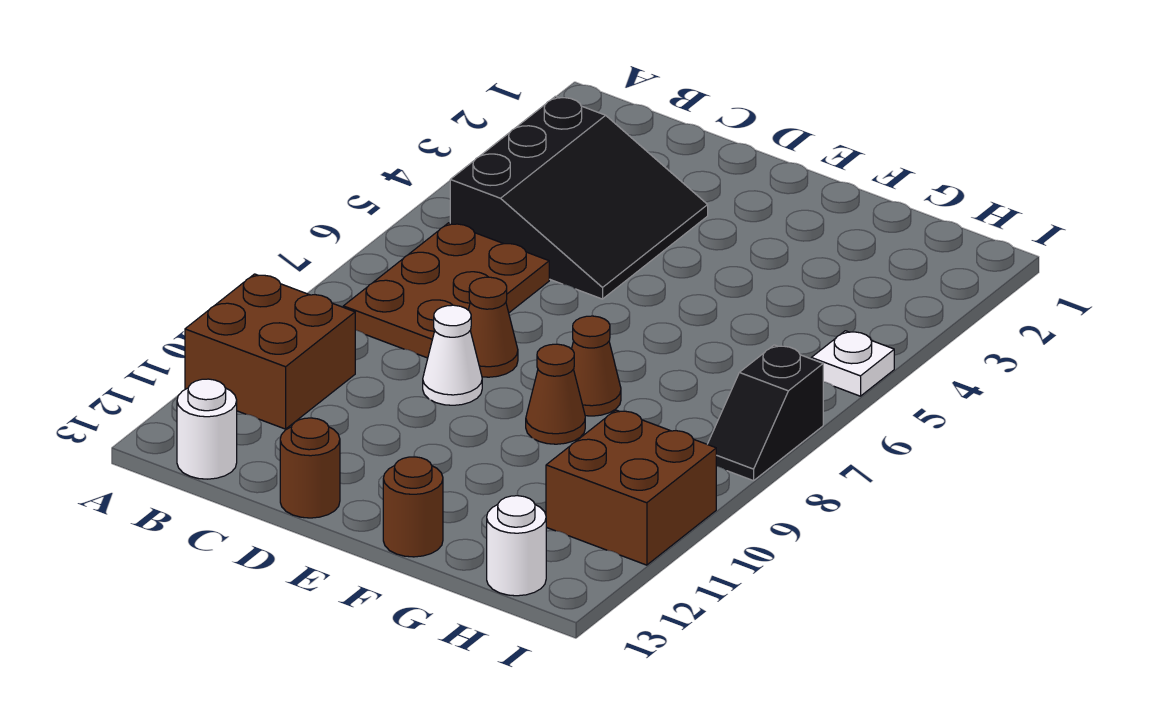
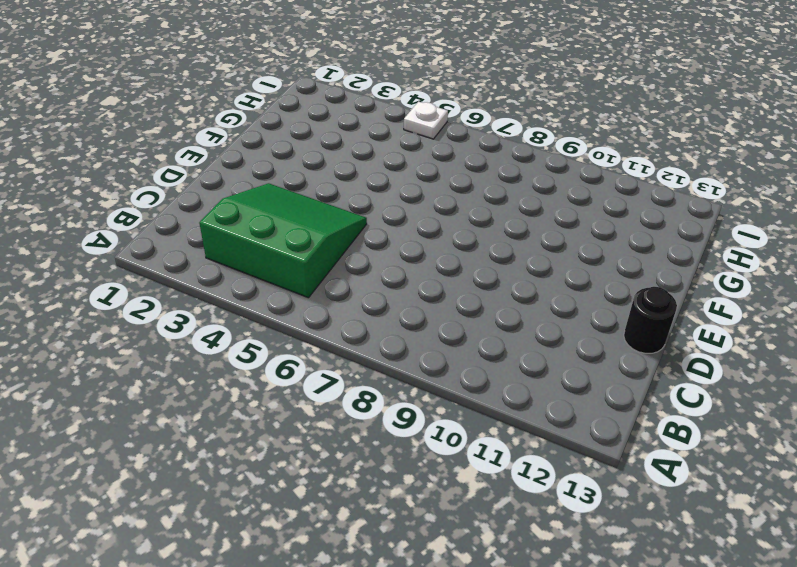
green 3x3 slope [199,183,367,298] -> black 3x3 slope [450,96,708,299]
black 1x1 round brick [624,287,677,353] -> brown 1x1 round brick [280,418,340,518]
none -> brown 2x2 brick [185,274,355,429]
none -> brown 2x3 plate [343,223,549,358]
none -> white 1x1 round brick [177,379,237,479]

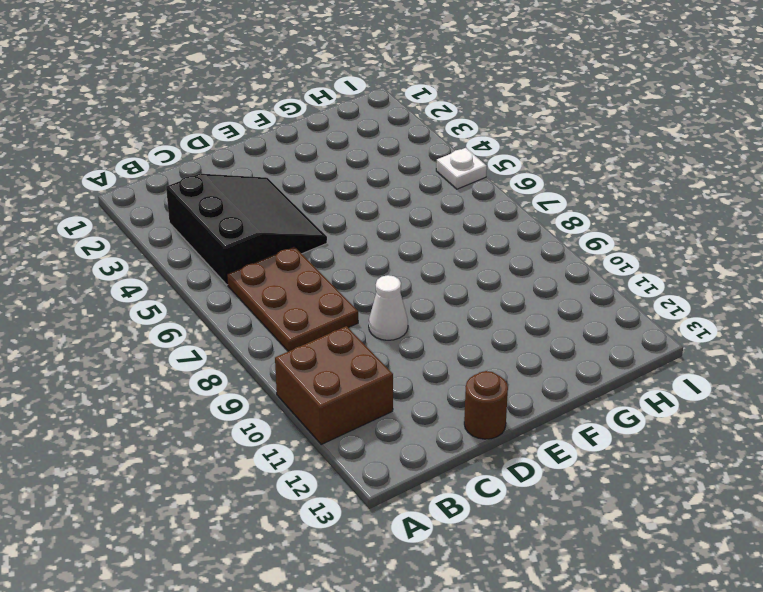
none -> white 1x1 round brick [177,379,237,479]
none -> brown 1x1 cone [469,277,518,377]
none -> brown 1x1 cone [572,316,621,416]

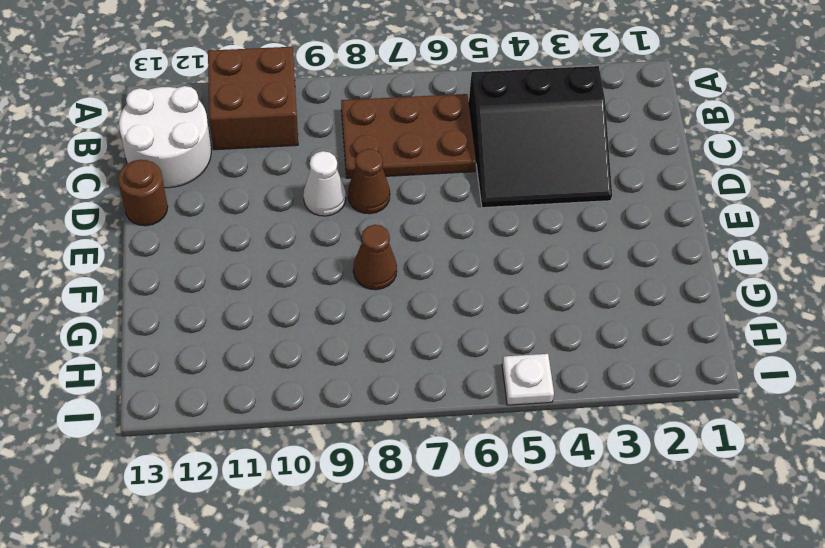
white 2x2 round brick [119,86,211,188] -> white 1x1 round brick [177,379,237,479]
none -> brown 1x1 cone [526,344,585,444]
none -> brown 1x1 round brick [383,457,443,557]
none -> brown 2x2 brick [546,410,716,565]

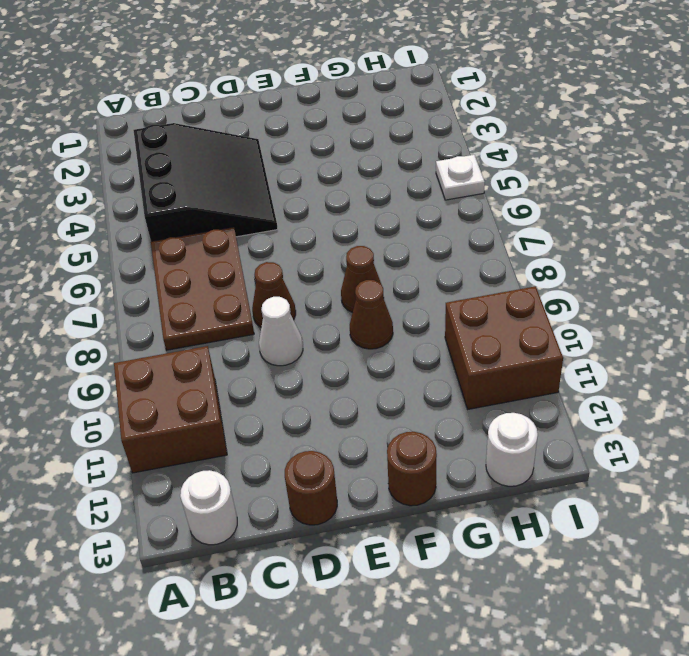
none -> black 1x2 slope [707,345,823,481]

